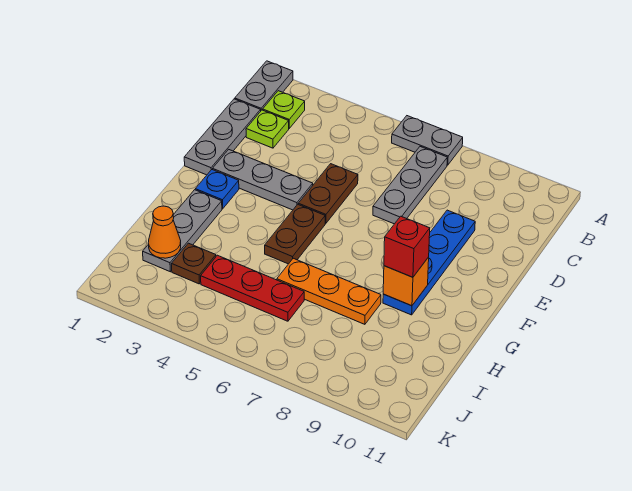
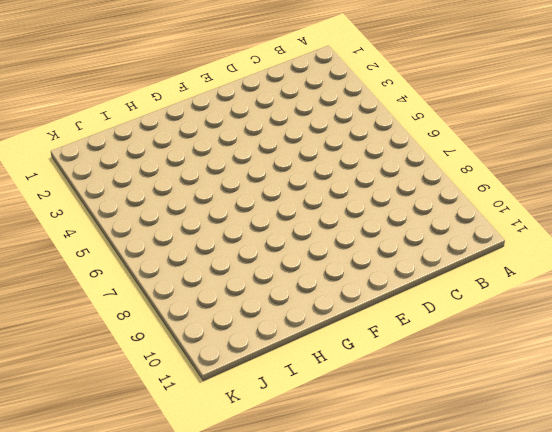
none -> grey 1x2 plate [235,61,293,110]
none -> grey 1x2 plate [392,116,463,165]
none -> lime 1x1 plate [263,91,305,128]

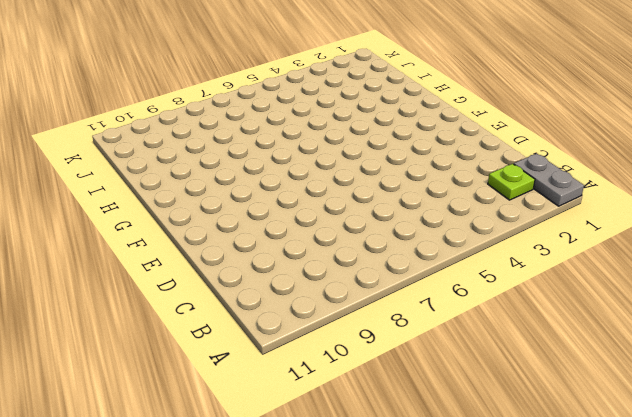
none -> grey 1x2 plate [392,116,463,165]
none -> grey 1x3 plate [373,147,447,224]
none -> grey 1x3 plate [184,99,261,175]

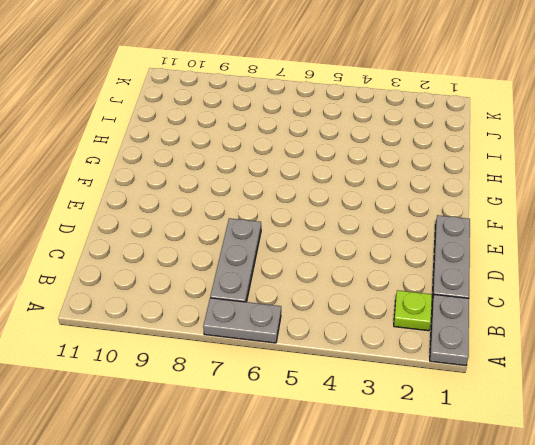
none -> lime 1x1 plate [246,110,289,148]
none -> brown 1x2 plate [298,164,358,223]
none -> blue 1x4 plate [383,210,475,315]

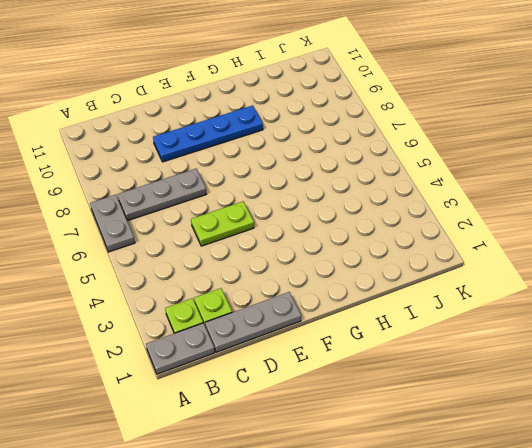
lime 1x2 plate [191,201,254,246] -> brown 1x2 plate [298,164,358,223]
none -> grey 1x3 plate [213,149,313,210]
none -> blue 1x1 plate [195,170,239,209]
none -> brown 1x2 plate [265,204,325,264]

